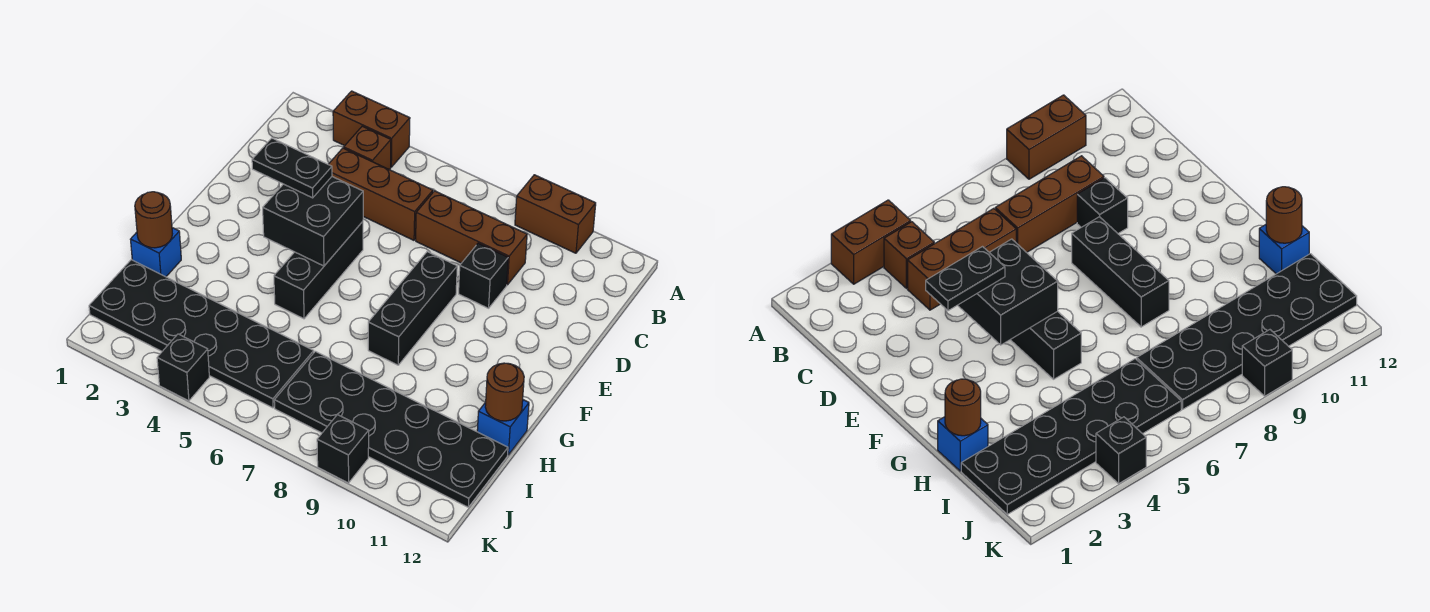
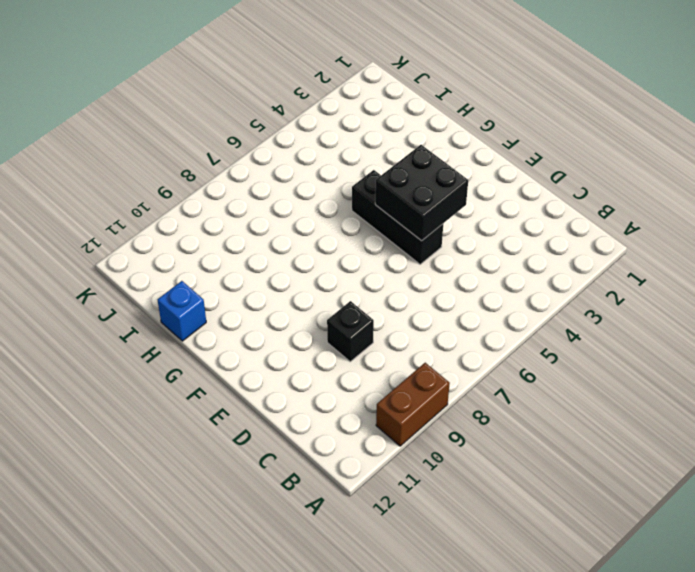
none -> brown 1x2 brick [333,91,410,167]
none -> brown 1x1 brick [344,126,391,170]
none -> brown 1x3 brick [328,148,433,240]

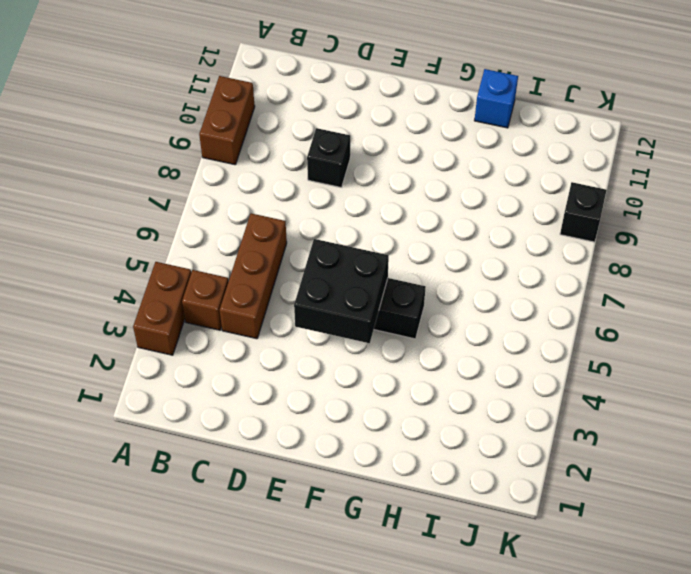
none -> brown 1x3 brick [416,191,527,285]
none -> black 1x3 brick [368,252,457,365]
none -> blue 1x1 brick [130,228,181,277]

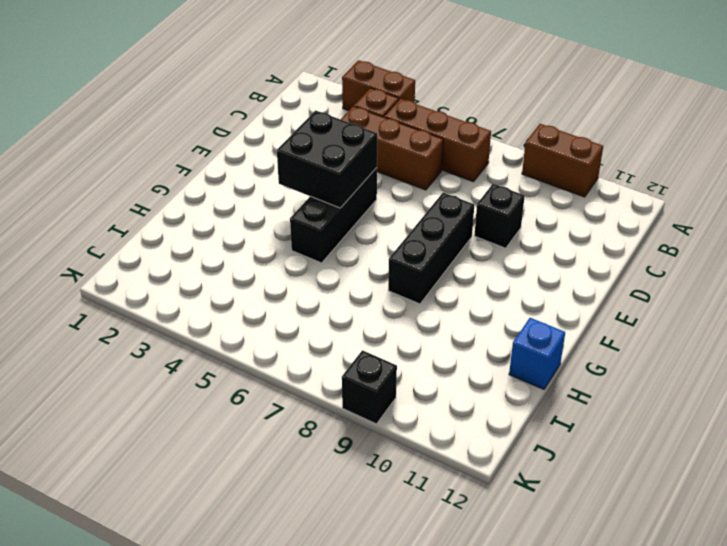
brown 1x3 brick [384,99,491,181] -> brown 1x3 brick moved to [416,191,527,285]
none -> blue 1x1 brick [130,228,181,277]
none -> black 2x6 plate [89,260,314,408]
none -> black 2x6 plate [274,351,508,507]

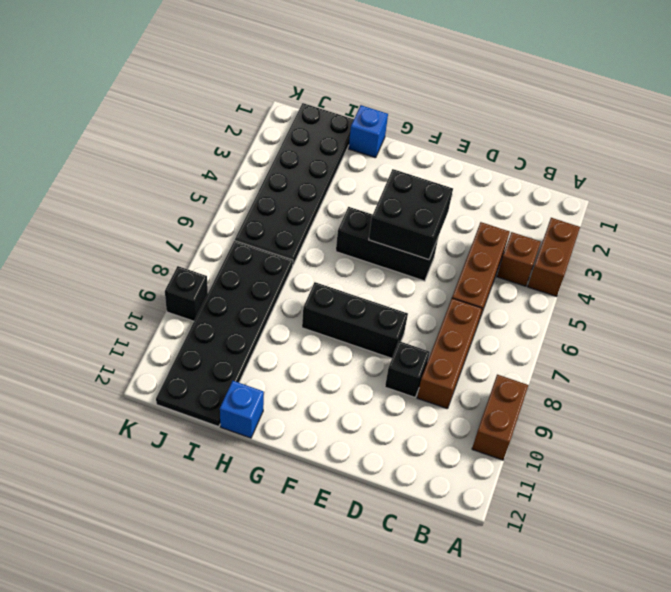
none -> black 1x1 brick [157,334,209,401]
none -> brown 1x1 round brick [135,192,172,248]
none -> brown 1x1 round brick [485,363,524,421]

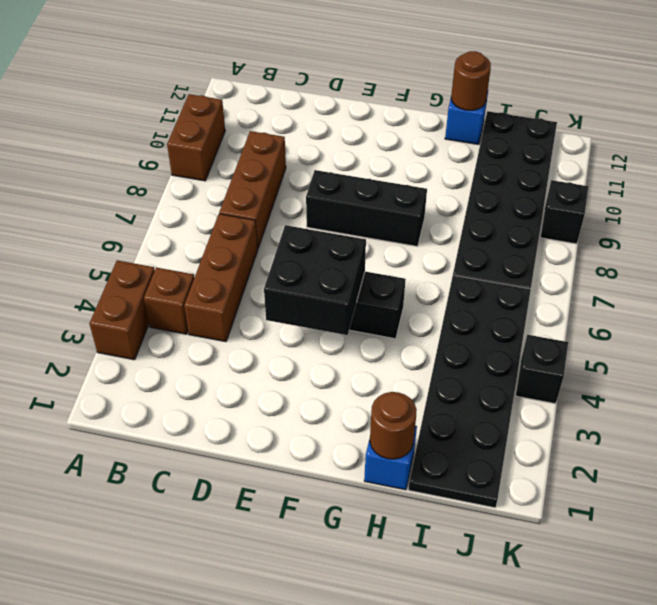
none -> black 1x1 brick [459,243,508,308]
none -> black 1x2 plate [252,138,332,198]

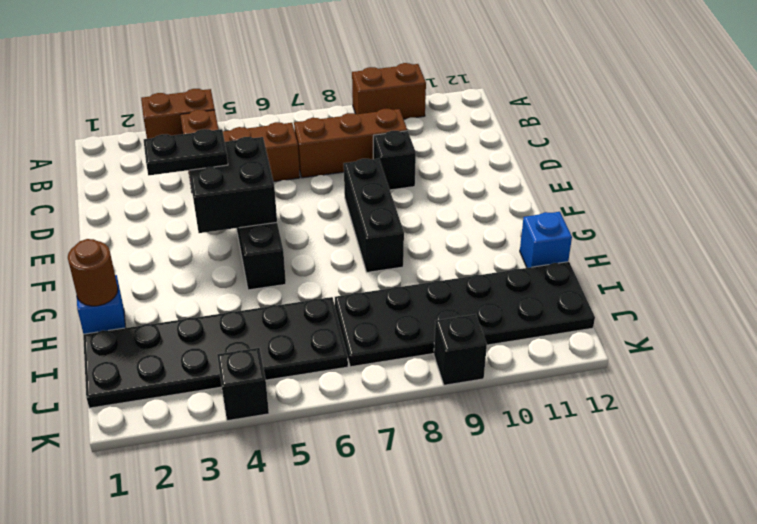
none -> brown 1x1 round brick [485,363,524,421]

